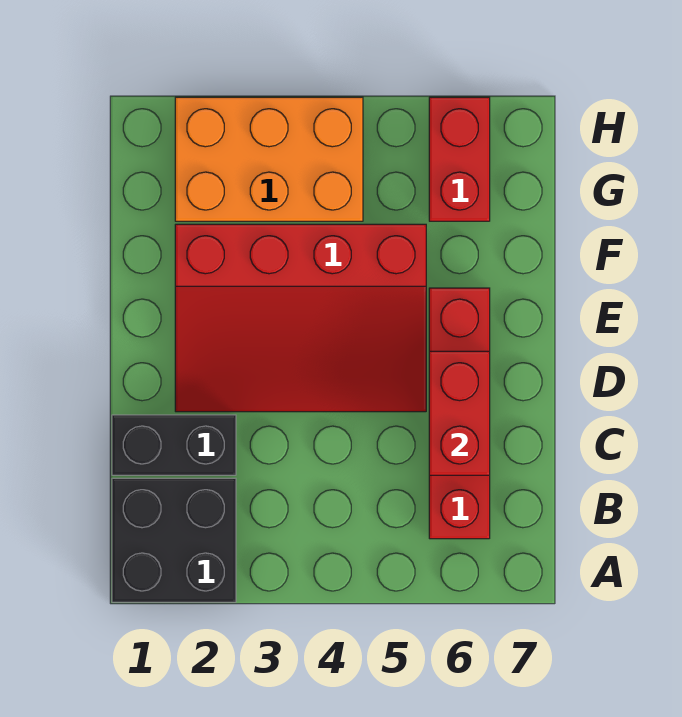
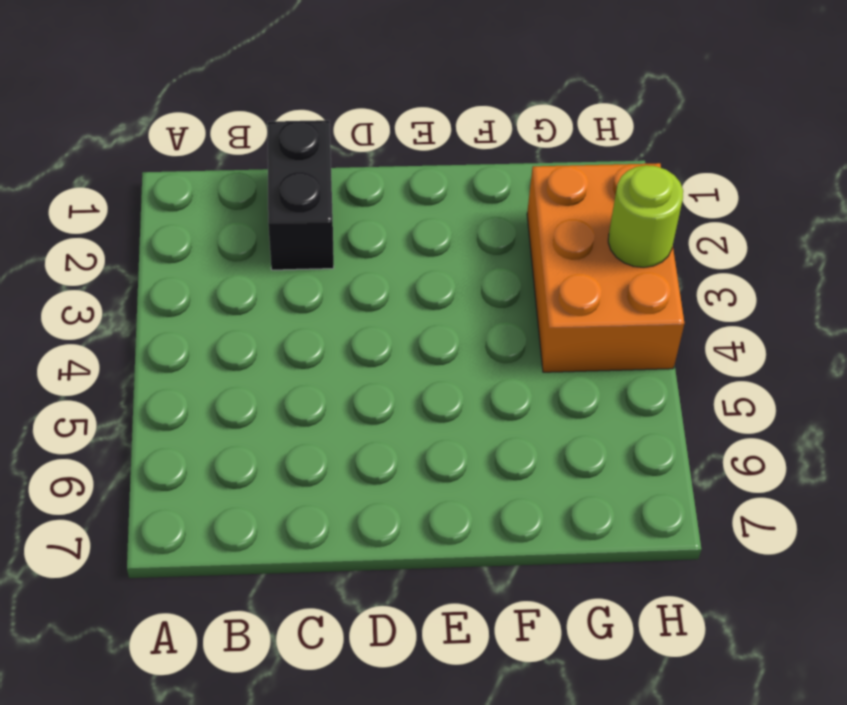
lime 1x1 round brick [608,165,683,267] -> none
none -> black 2x2 brick [112,478,236,602]
none -> red 1x4 brick [429,288,490,539]

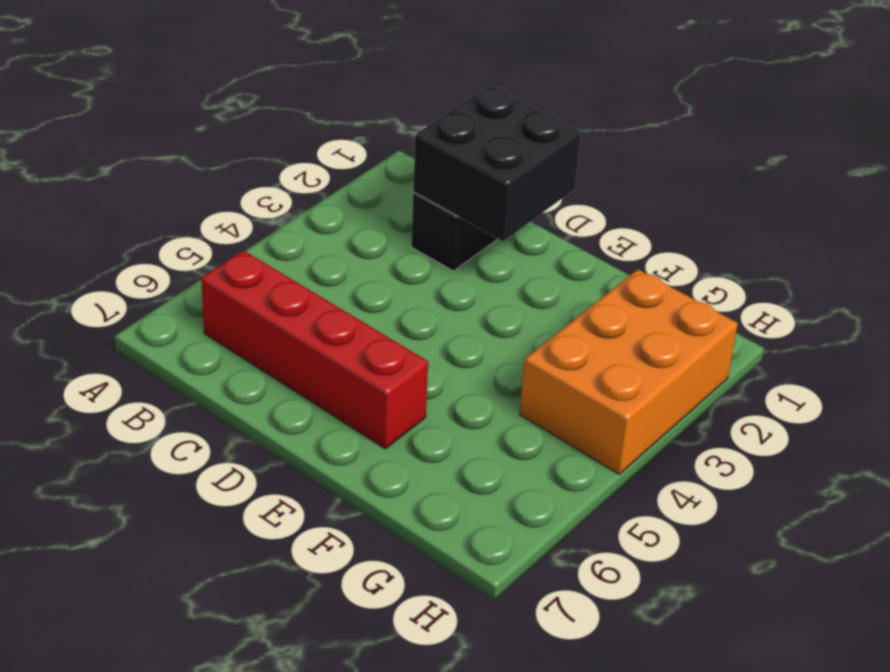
black 2x2 brick [413,86,581,241] -> black 2x2 brick moved to [112,478,236,602]
none -> red 3x4 slope [175,224,426,412]
none -> red 1x2 brick [429,97,490,221]

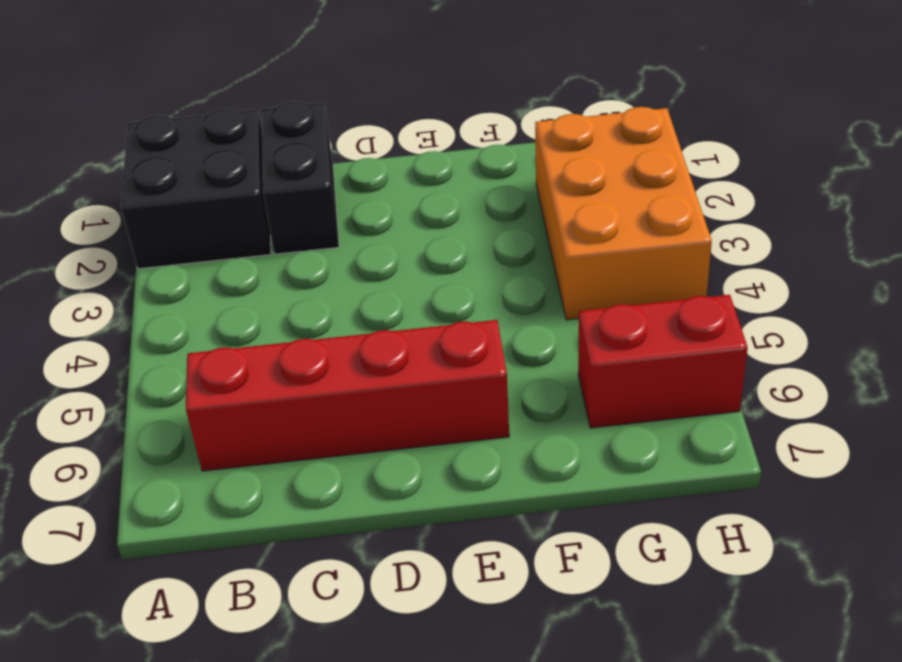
none -> red 3x4 slope [175,224,426,412]
none -> red 1x2 brick [429,351,490,475]

